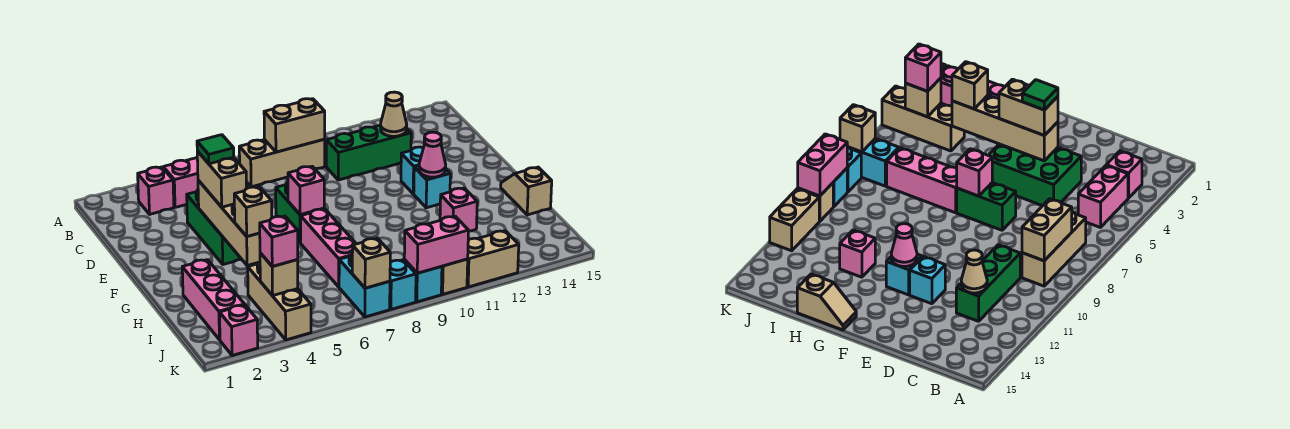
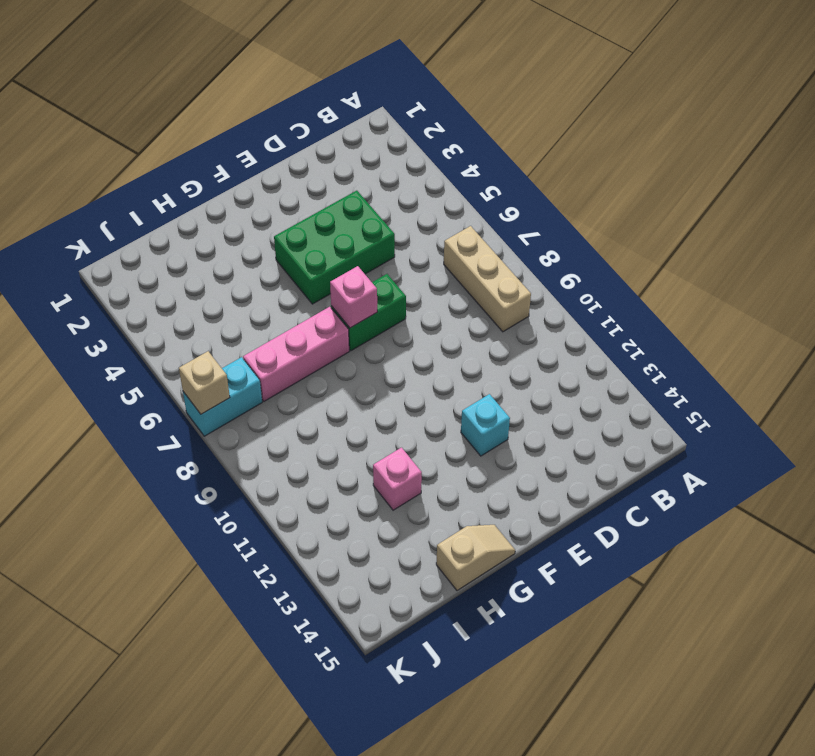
none -> pink 1x1 brick [138,167,174,214]
none -> pink 1x2 brick [163,158,198,207]
none -> green 1x3 brick [326,125,411,180]
none -> cyan 1x1 brick [414,166,450,208]

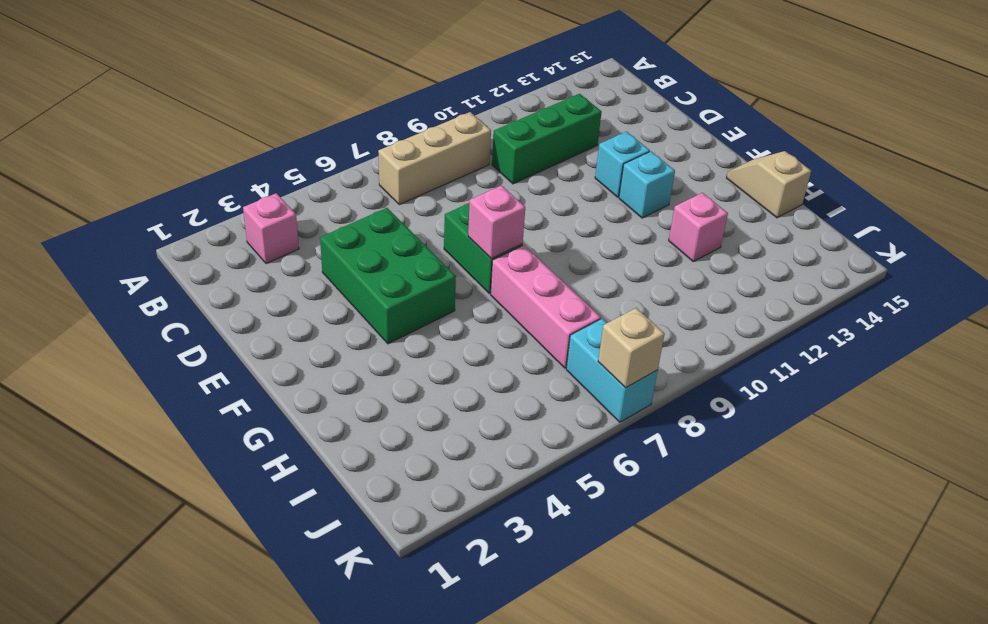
none -> pink 1x2 brick [163,158,198,207]
none -> pink 1x3 brick [182,260,245,340]
none -> tan 1x3 brick [248,262,311,340]
none -> pink 1x1 brick [220,305,258,356]

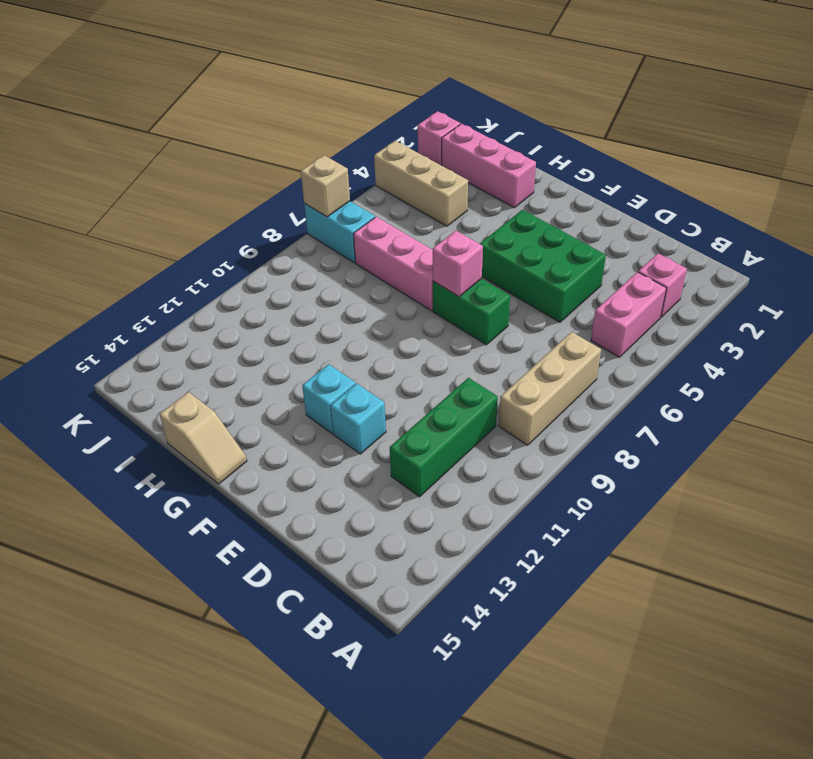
none -> pink 1x1 brick [440,188,477,231]
none -> cyan 1x1 brick [390,260,416,309]
none -> cyan 1x1 brick [404,260,442,302]
none -> tan 1x1 brick [441,259,468,294]

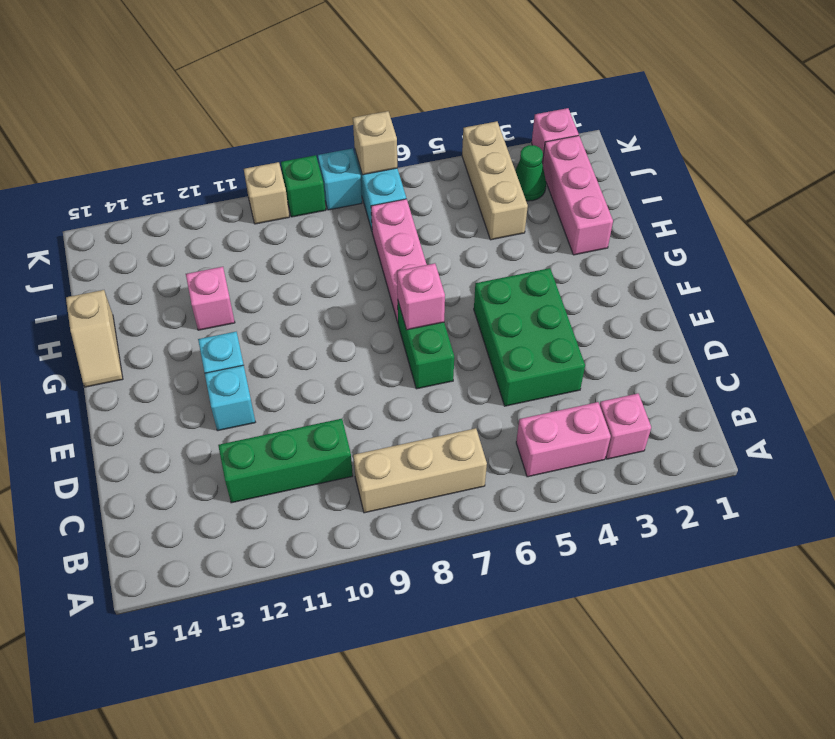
green 1x1 cone [515,145,546,201] -> none
green 1x1 brick [281,155,326,217] -> cyan 1x1 brick [404,260,442,302]
none -> tan 1x2 brick [467,231,519,287]
none -> tan 1x2 brick [264,99,325,152]
none -> tan 1x1 cone [381,92,407,136]
none -> tan 1x4 brick [198,180,260,266]

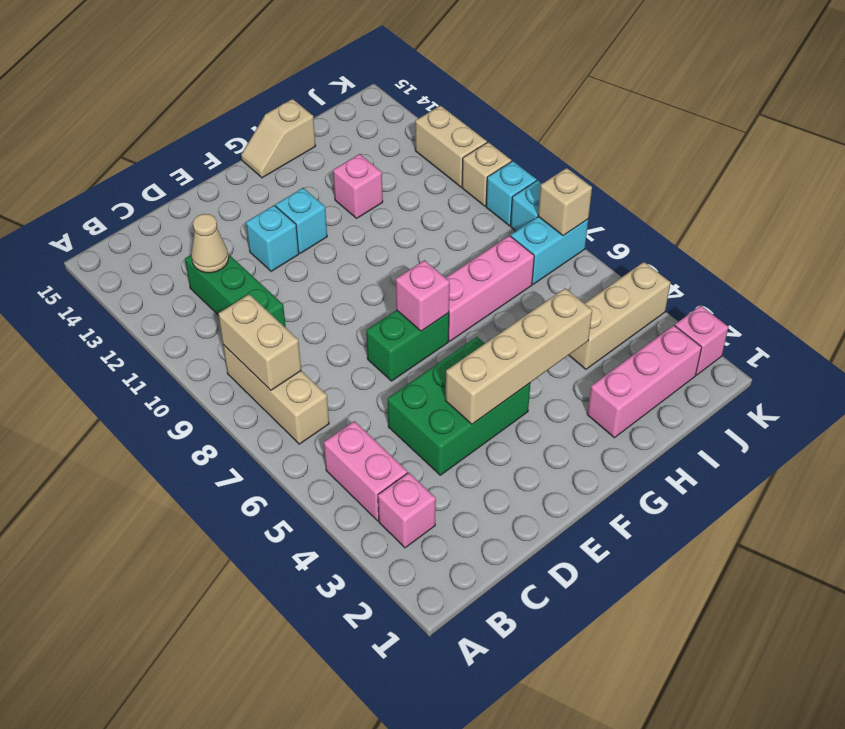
none -> pink 1x1 cone [419,132,446,177]
none -> tan 1x1 brick [260,253,298,296]
none -> pink 1x2 brick [404,216,468,273]
none -> tan 1x2 brick [197,151,247,207]

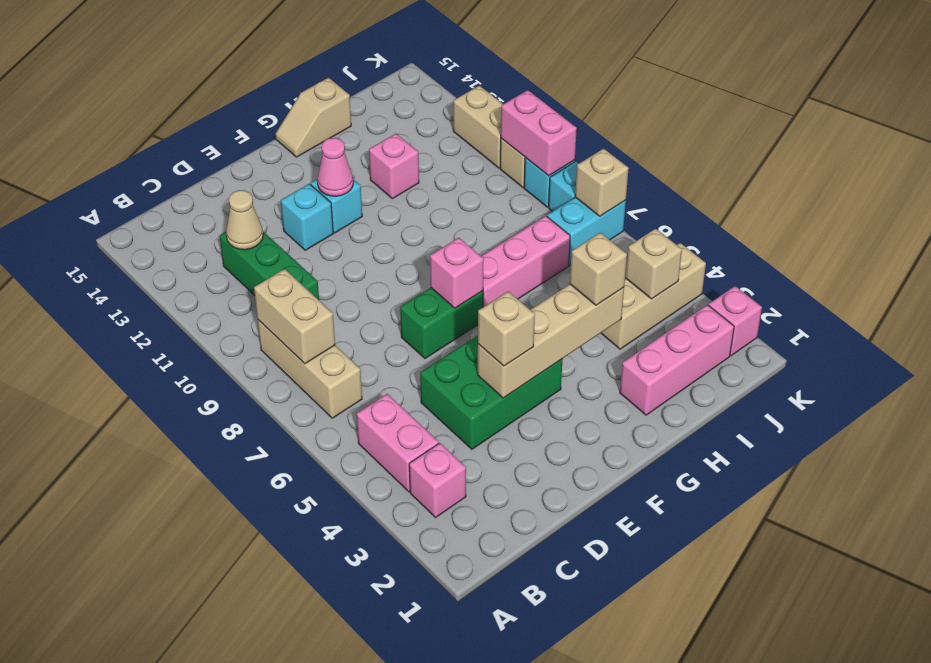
tan 1x1 brick [478,291,535,366] -> tan 1x2 brick [197,151,247,207]
none -> pink 1x1 brick [260,216,298,266]
none -> green 1x1 tile [197,135,234,164]

